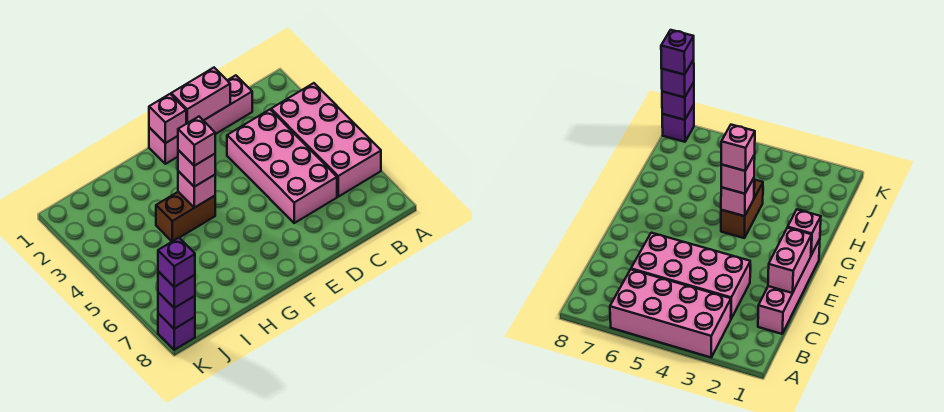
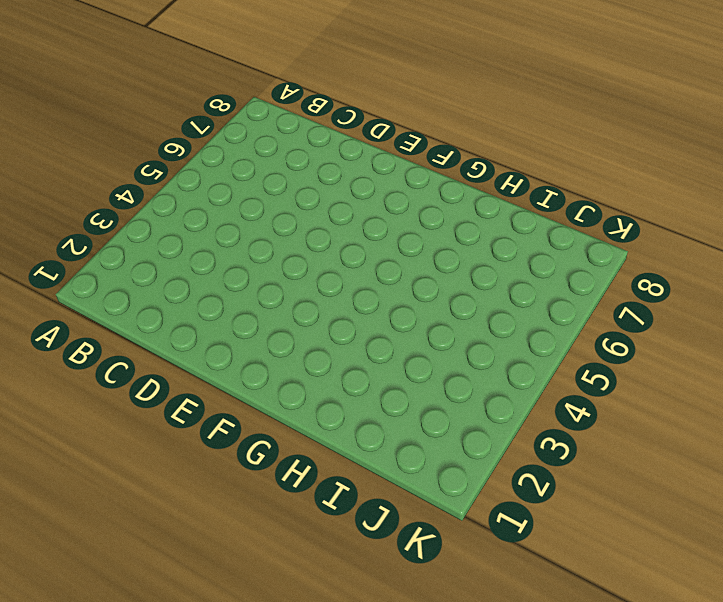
none -> pink 2x4 brick [271,83,381,197]
none -> pink 1x4 brick [149,75,252,164]
none -> pink 2x4 brick [227,110,337,223]

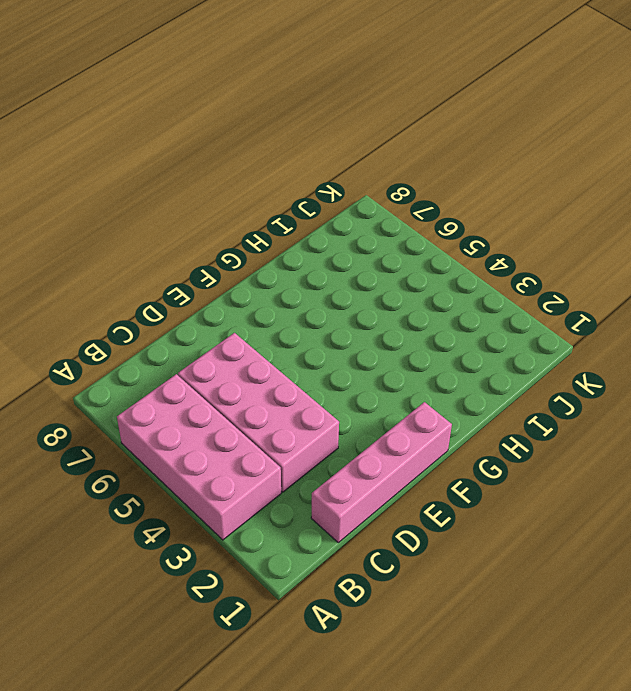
none -> brown 1x2 brick [156,192,215,241]
none -> purple 1x1 brick [158,313,195,350]
none -> pink 1x2 brick [171,68,230,124]

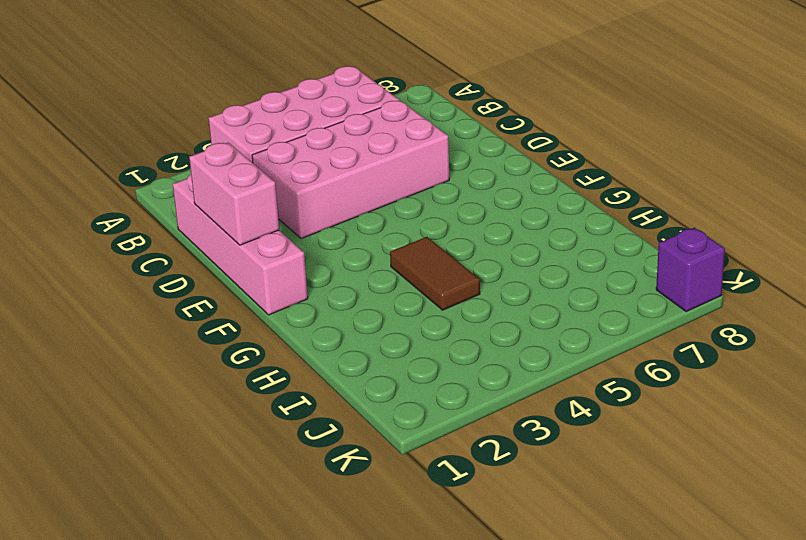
brown 1x2 tile [390,237,480,310] -> brown 1x2 brick [156,192,215,241]
none -> pink 1x1 brick [149,94,186,143]
none -> pink 1x1 brick [178,171,215,208]
none -> purple 1x1 brick [158,292,195,329]

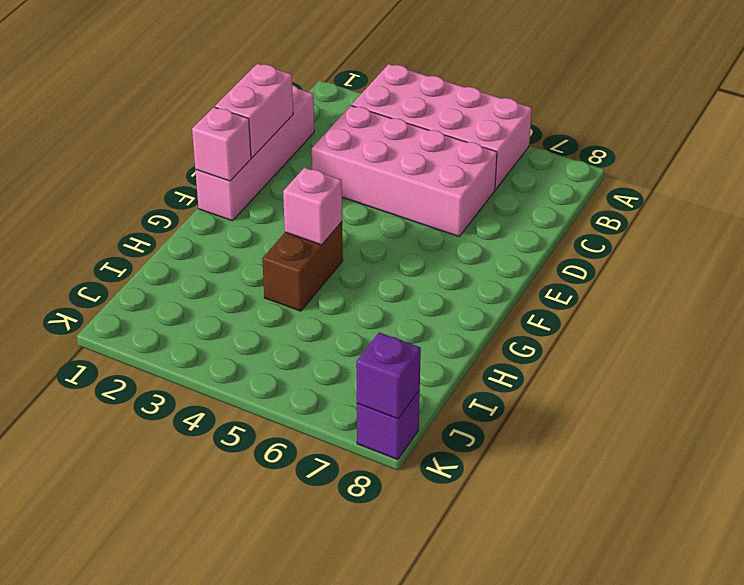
none -> pink 1x1 brick [178,150,215,187]
none -> purple 1x1 brick [158,271,195,308]
none -> pink 1x1 brick [178,117,215,166]

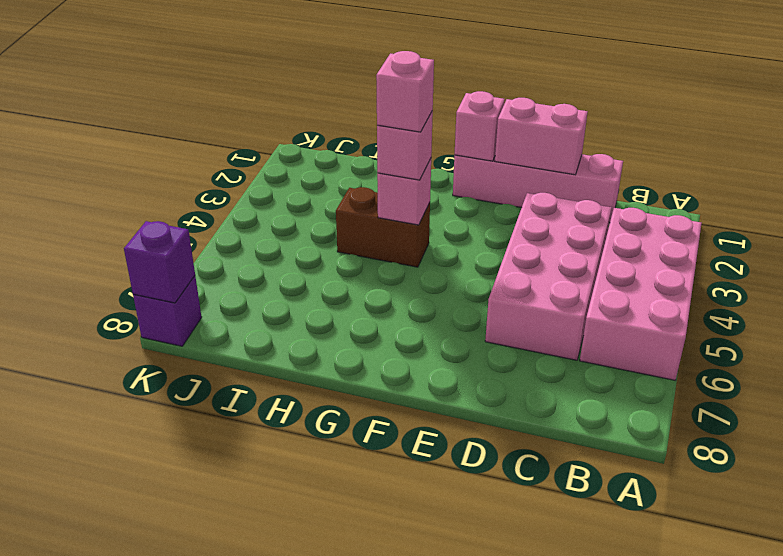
none -> purple 1x1 brick [158,271,195,308]
none -> purple 1x1 brick [158,238,195,287]

